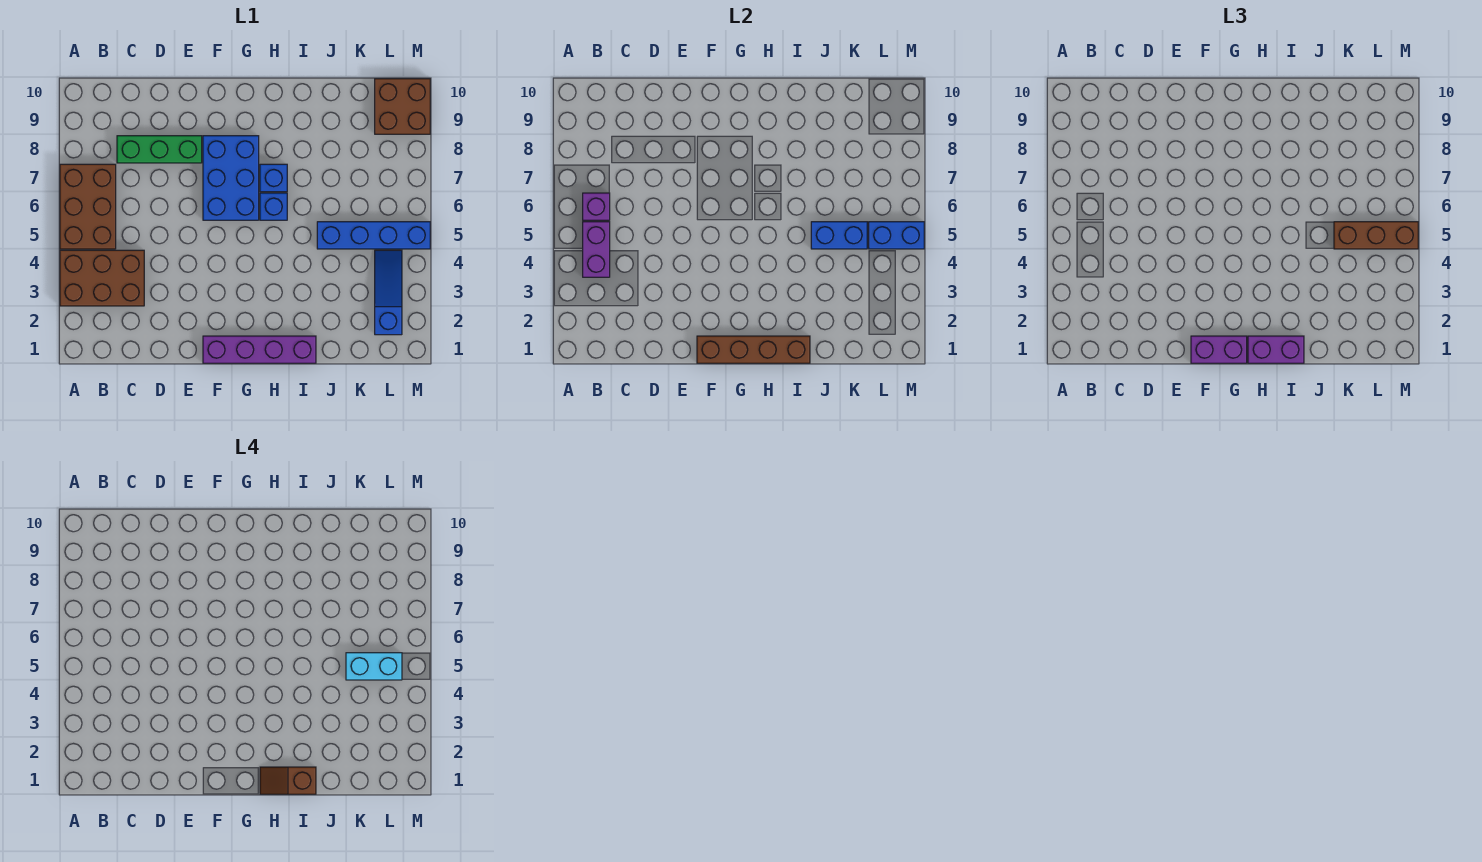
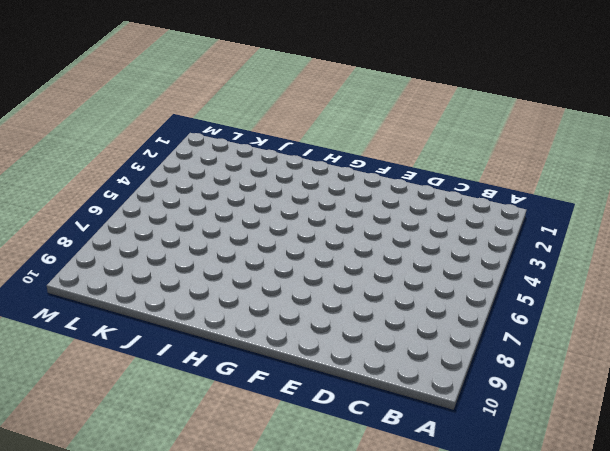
none -> brown 2x3 brick [60,250,144,306]
none -> brown 2x3 brick [60,164,116,249]
none -> green 1x3 brick [117,136,202,163]

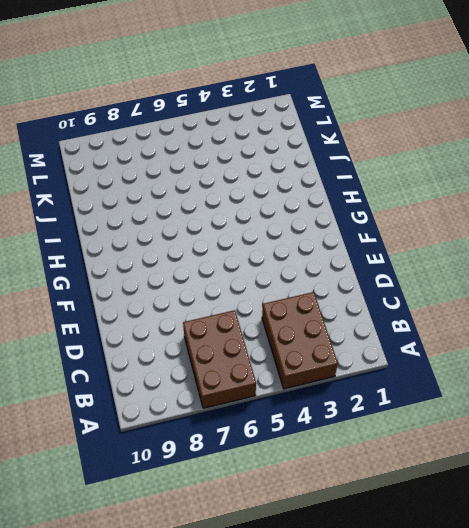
brown 2x3 brick [183,310,256,408] -> brown 2x3 brick turned to [60,164,116,249]
none -> green 1x3 brick [117,136,202,163]
none -> purple 1x4 brick [203,336,316,363]
none -> blue 2x3 brick [203,136,259,220]

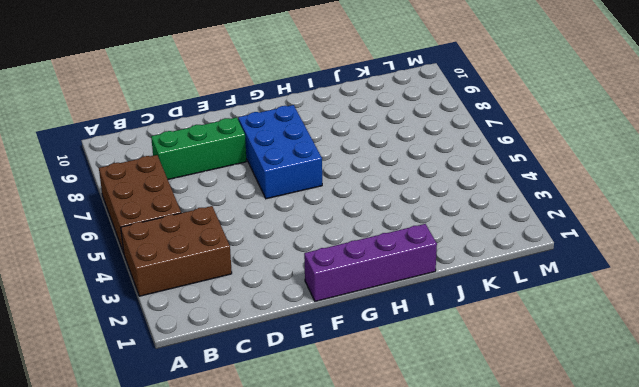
none -> blue 1x1 brick [260,193,287,220]
none -> blue 1x1 brick [260,164,287,192]
none -> blue 1x4 brick [317,222,430,249]

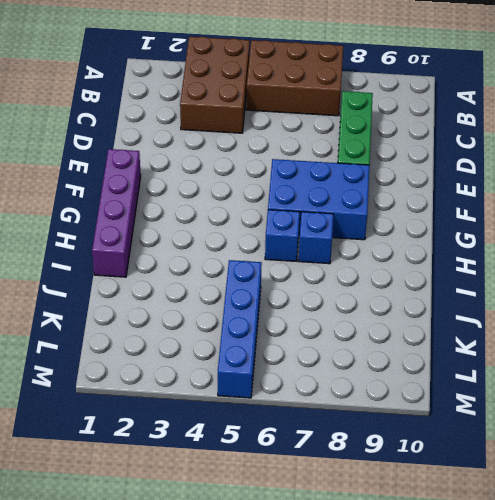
none -> blue 1x3 slope [375,250,402,335]
none -> brown 2x2 brick [375,79,430,134]
none -> purple 1x2 brick [583,222,610,277]

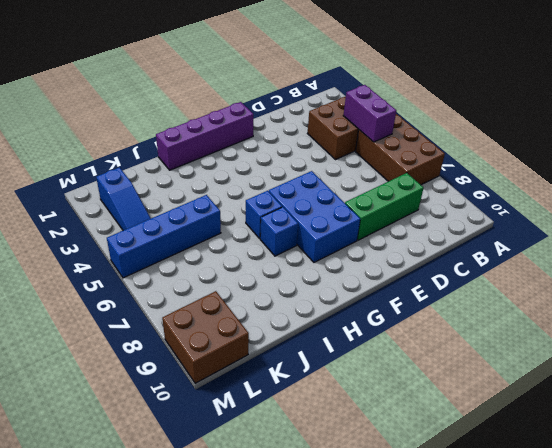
none -> purple 1x1 brick [583,193,610,220]
none -> brown 1x4 brick [697,336,810,363]
none -> blue 1x2 brick [811,222,867,249]

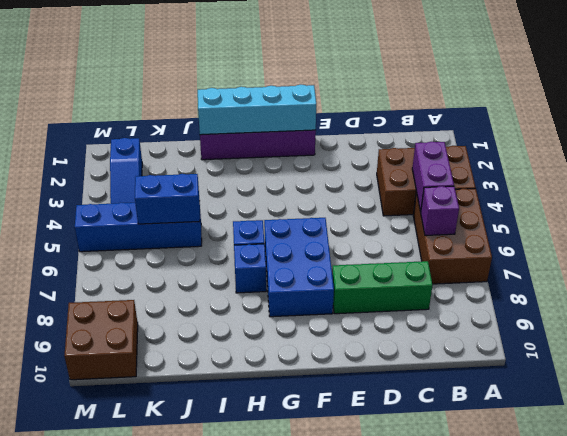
cyan 1x4 brick [198,85,316,135] -> brown 1x4 brick [697,336,810,363]
none -> blue 1x2 brick [869,222,924,249]
none -> purple 1x2 brick [1191,336,1247,363]
none -> purple 1x2 brick [1248,336,1304,363]

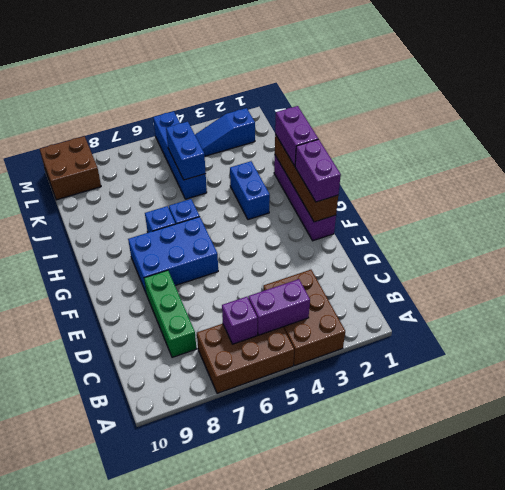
blue 1x2 brick [230,161,270,220] -> blue 1x2 brick moved to [869,222,924,249]
none -> brown 1x3 brick [1334,222,1418,249]
none -> brown 1x2 slope [260,767,316,794]
none -> cyan 1x2 brick [346,653,402,680]

